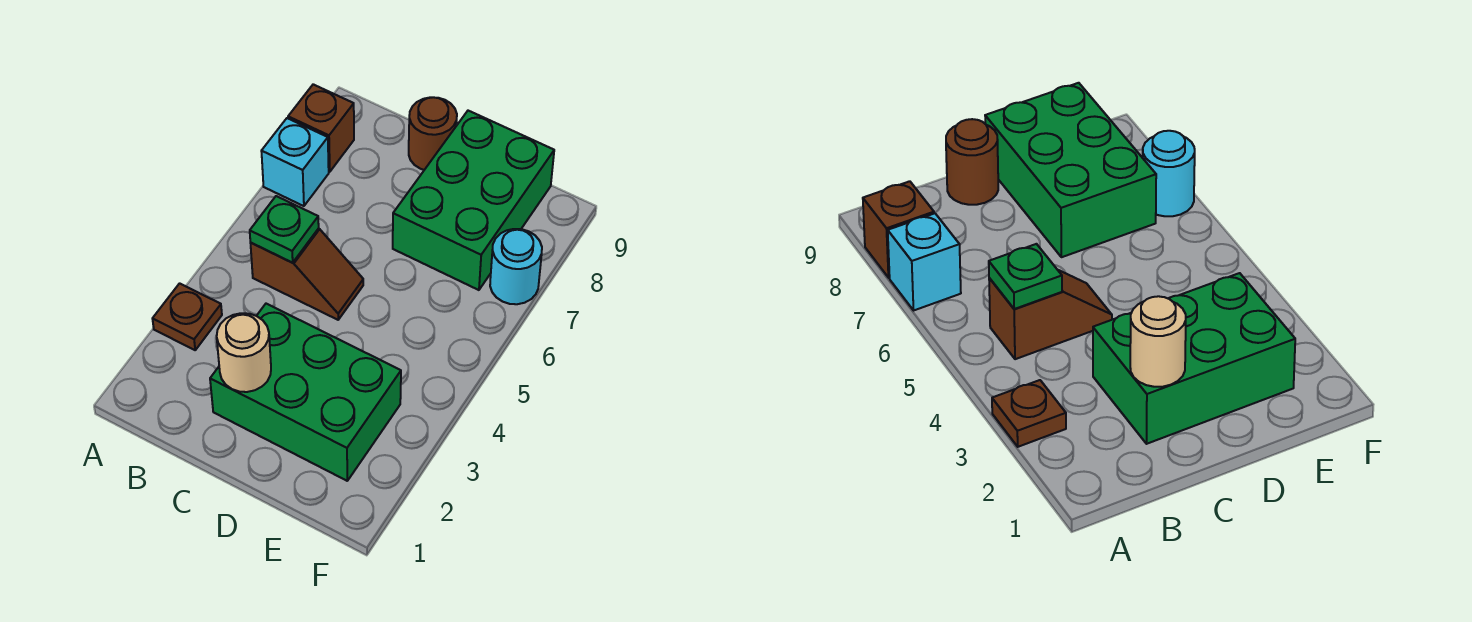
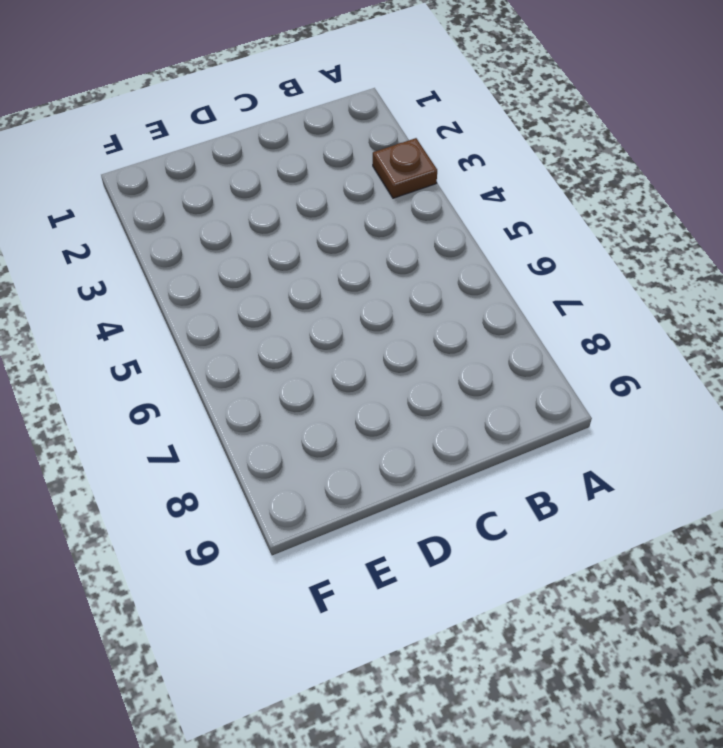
none -> cyan 1x1 brick [261,118,329,206]
none -> brown 1x1 brick [288,84,354,172]

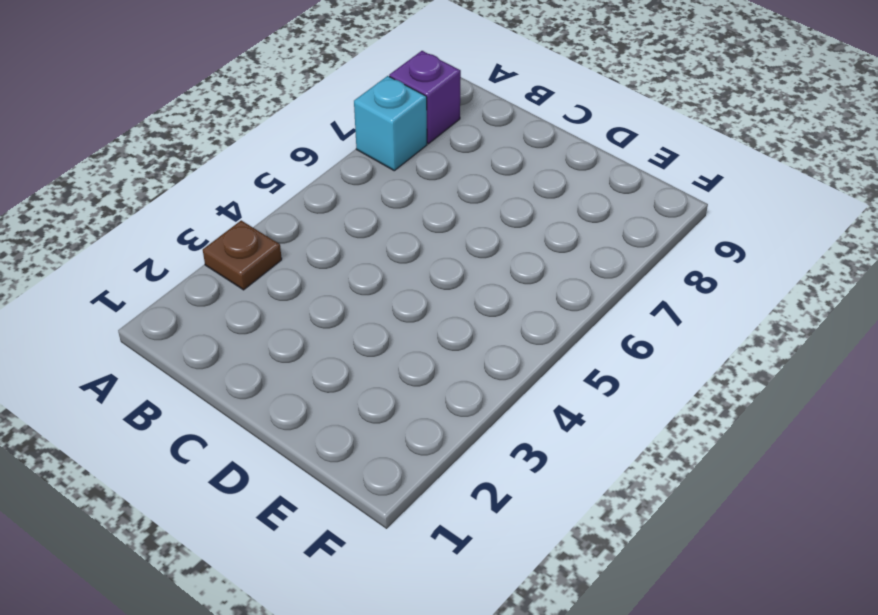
purple 1x1 brick [389,51,461,144] -> brown 1x1 brick [288,84,354,172]
none -> brown 1x2 slope [251,228,363,320]
none -> green 2x3 brick [210,304,401,481]

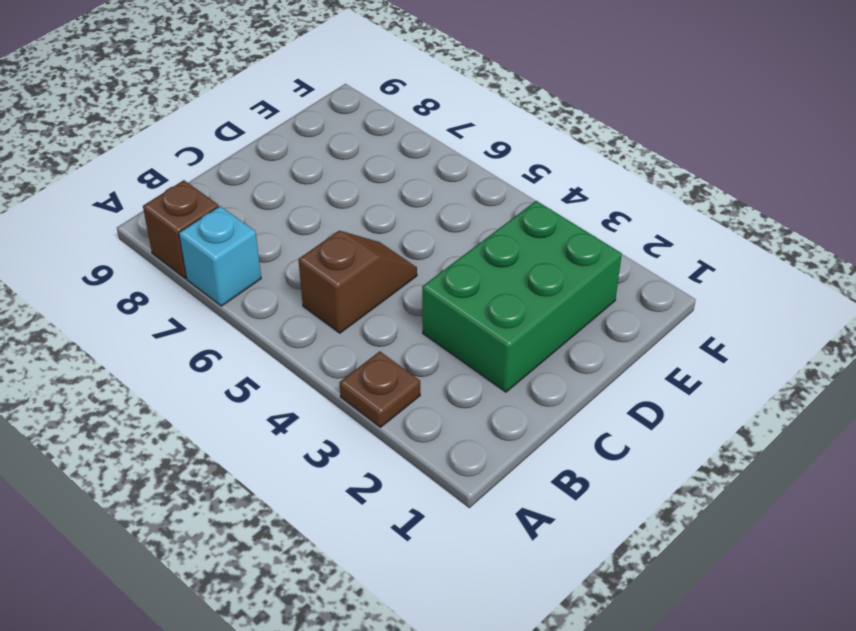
none -> brown 1x1 round brick [409,97,457,170]
none -> green 2x3 brick [393,111,554,290]

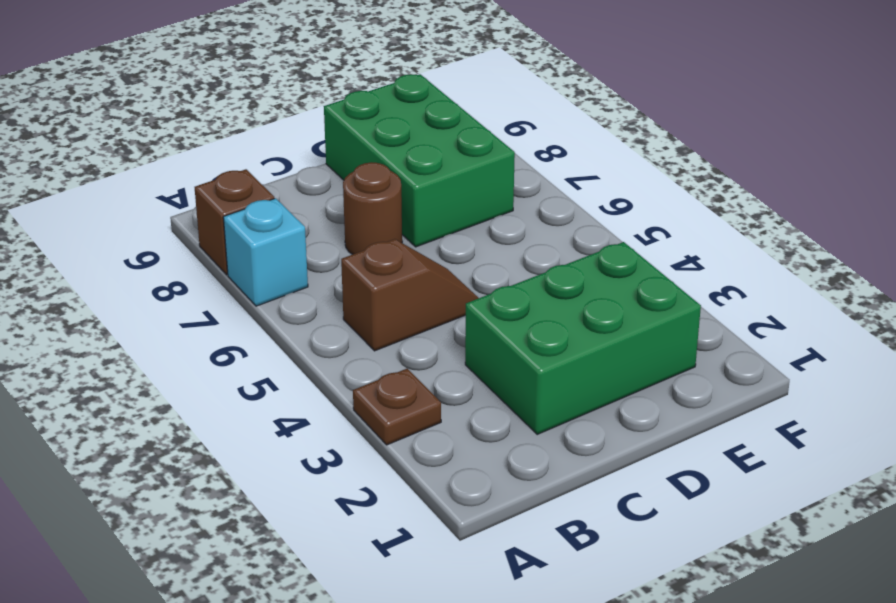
brown 1x1 round brick [343,162,402,254] -> brown 1x1 round brick moved to [409,97,457,170]
none -> cyan 1x1 round brick [490,229,542,304]
none -> green 1x1 plate [250,196,319,263]

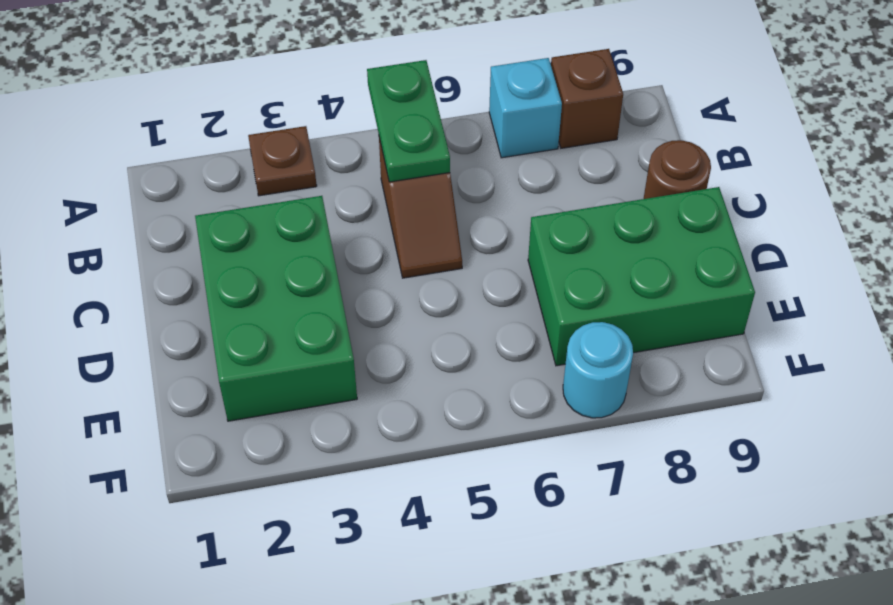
green 1x2 plate [367,60,450,182] -> green 1x1 plate [250,196,319,263]
none -> tan 1x1 round brick [217,313,271,392]

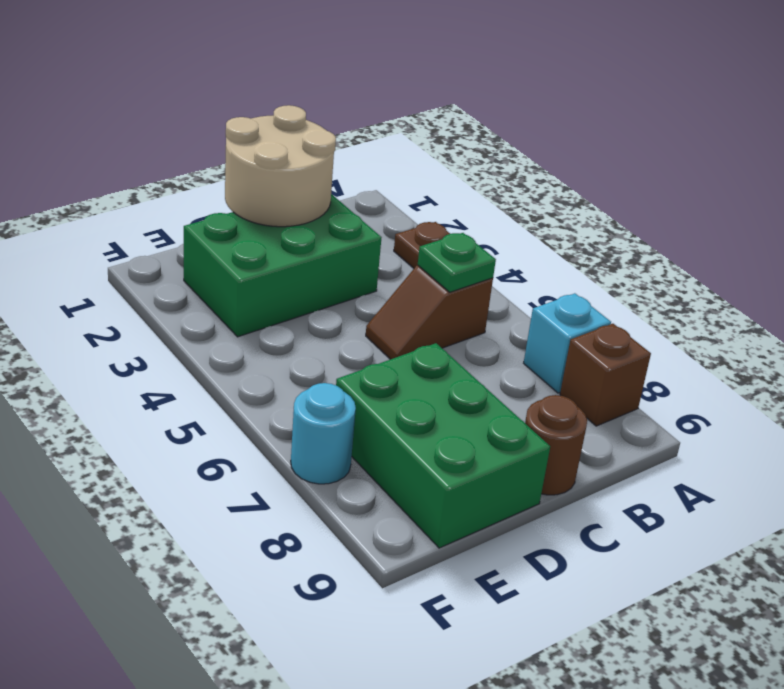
tan 2x2 round brick [225,105,336,227] -> tan 1x1 round brick [217,313,271,392]

